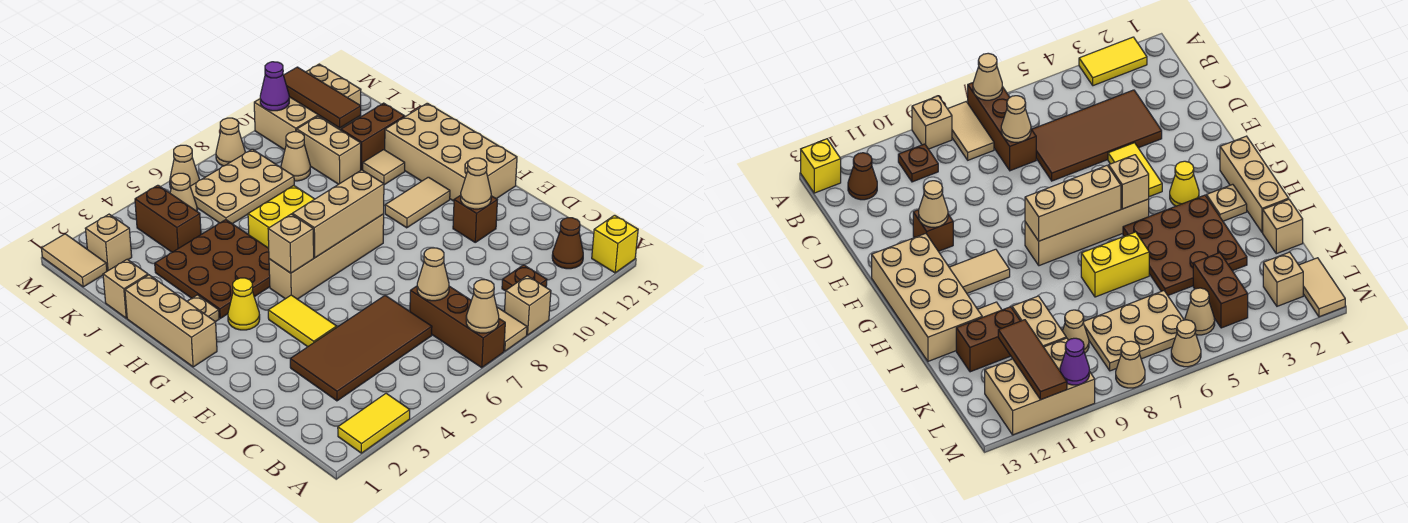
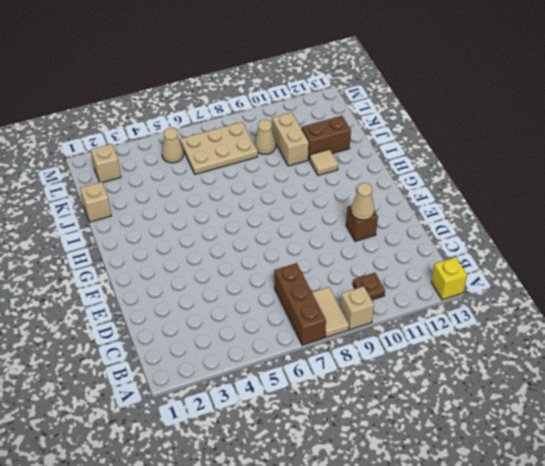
none -> yellow 1x2 tile [338,393,410,453]
none -> brown 1x1 cone [552,218,583,269]
none -> brown 2x4 tile [290,296,432,401]
none -> yellow 1x2 tile [268,295,337,347]

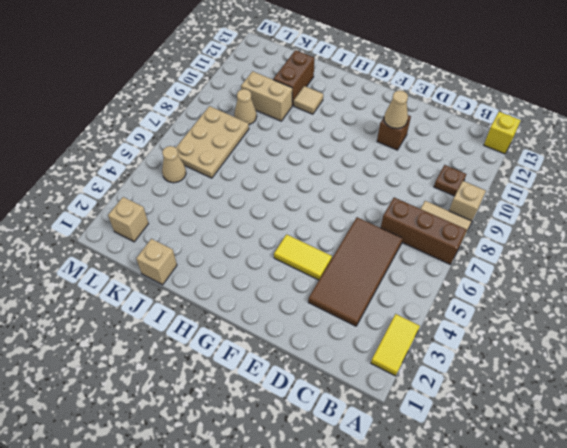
none -> brown 1x1 cone [552,218,583,269]
none -> tan 2x4 brick [385,103,517,201]
none -> tan 1x3 brick [125,275,217,367]
none -> yellow 1x1 cone [228,278,260,330]

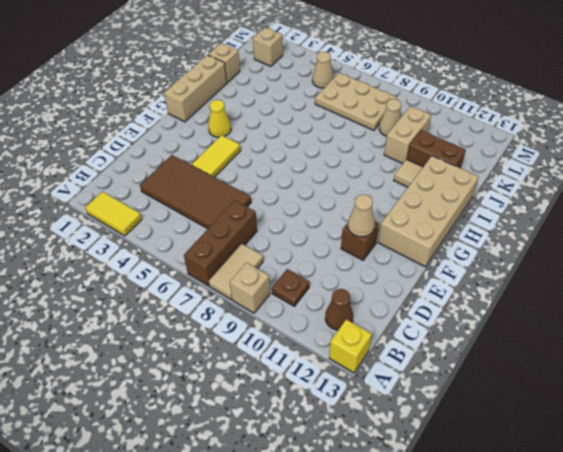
none -> tan 1x4 brick [269,214,384,299]
none -> tan 1x2 tile [385,177,450,228]
none -> tan 1x1 plate [187,295,219,322]
none -> brown 3x3 plate [155,220,270,318]

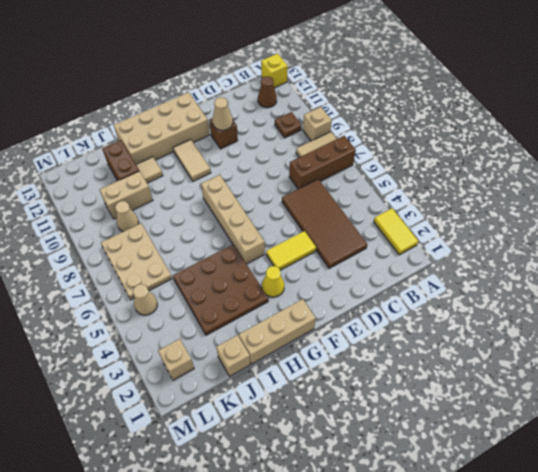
none -> tan 1x1 plate [187,295,219,322]
none -> yellow 1x2 brick [248,186,314,248]
none -> brown 1x2 brick [135,185,201,252]
none -> tan 1x2 tile [41,234,107,287]

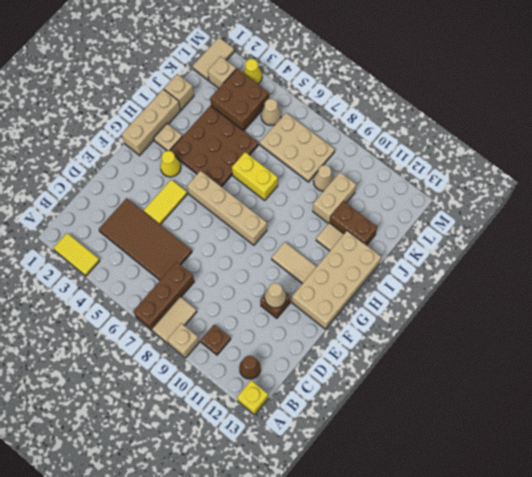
brown 2x2 brick [210,69,269,131] -> brown 1x2 brick [135,185,201,252]
yellow 1x1 cone [243,59,262,84] -> none
none -> tan 2x3 brick [254,64,361,150]
none -> tan 1x1 cone [170,145,199,188]
none -> tan 1x1 cone [216,118,245,166]
none -> tan 1x1 cone [466,280,499,333]

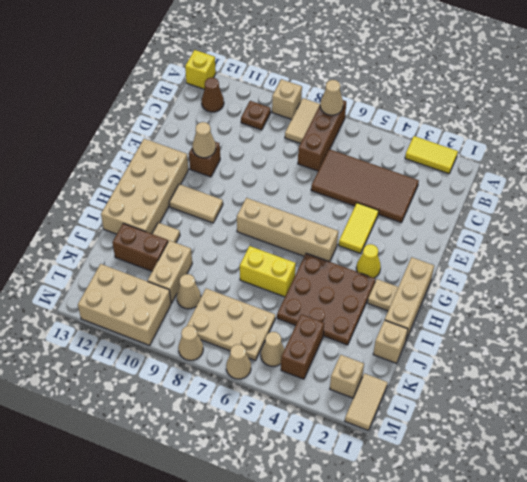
none -> tan 1x1 cone [417,248,449,301]
none -> tan 1x1 brick [268,214,314,273]
none -> tan 1x3 brick [292,170,384,258]
none -> brown 1x3 tile [284,67,361,128]

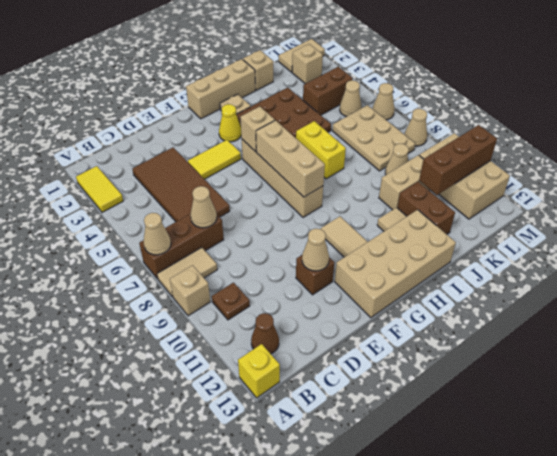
brown 1x3 brick [419,125,497,195] -> brown 1x3 tile [284,67,361,128]
none -> purple 1x1 cone [260,62,289,111]

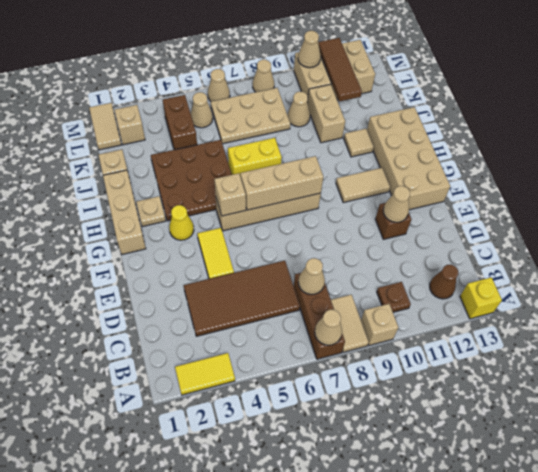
tan 1x1 cone [298,31,321,68] -> purple 1x1 cone [260,62,289,111]
none -> brown 1x2 brick [341,103,405,170]

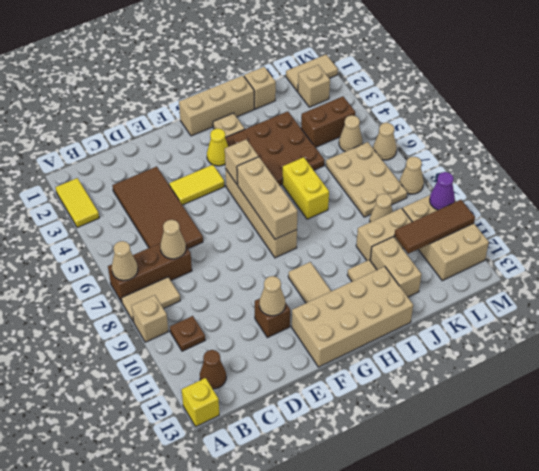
tan 1x2 brick [370,237,421,297] -> brown 1x2 brick [341,103,405,170]

